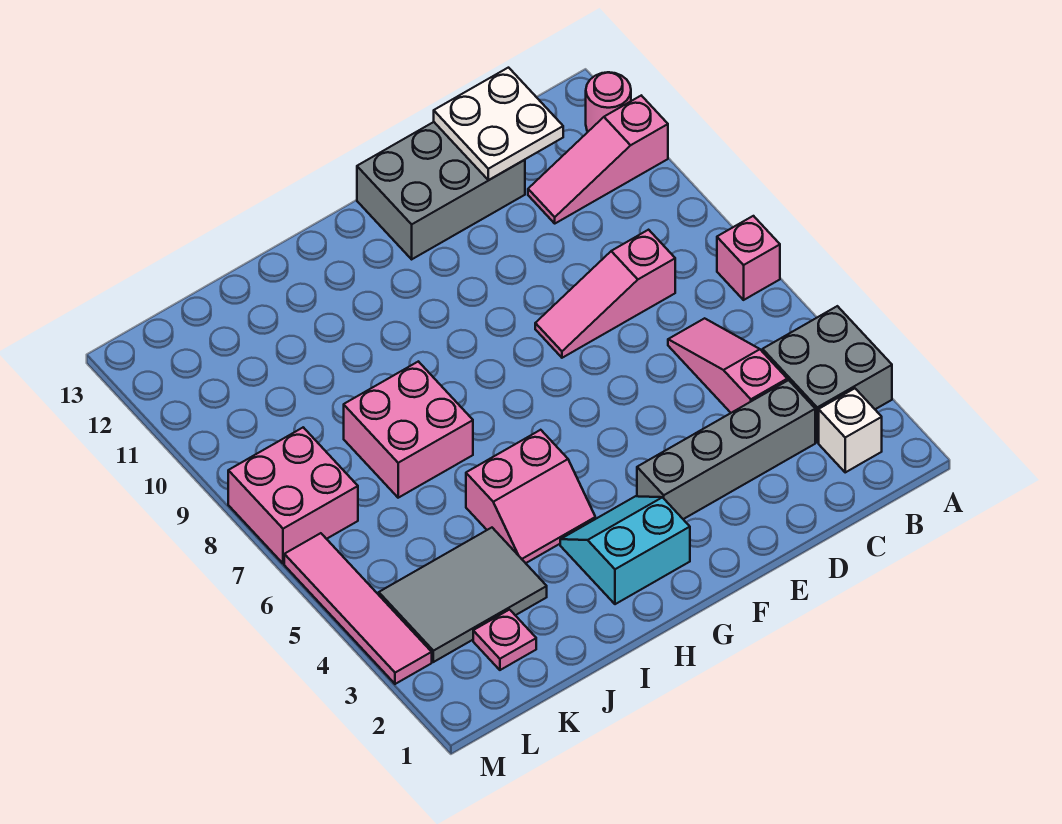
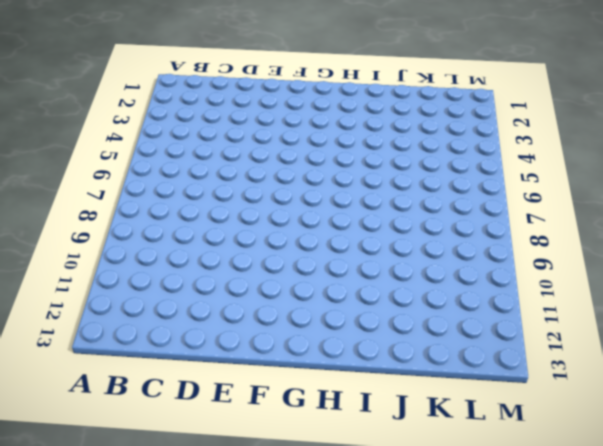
none -> grey 2x2 brick [763,306,892,442]
none -> pink 1x1 brick [717,216,780,300]
none -> pink 1x3 slope [528,96,668,223]

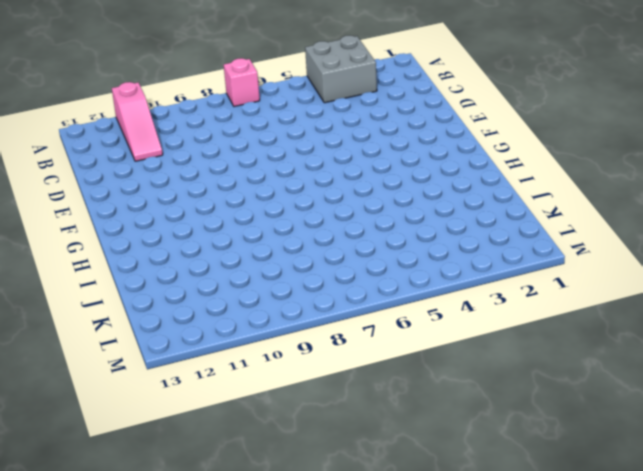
none -> pink 1x1 round brick [586,72,631,131]
none -> white 1x1 brick [819,388,882,472]
none -> grey 1x4 brick [637,380,815,519]

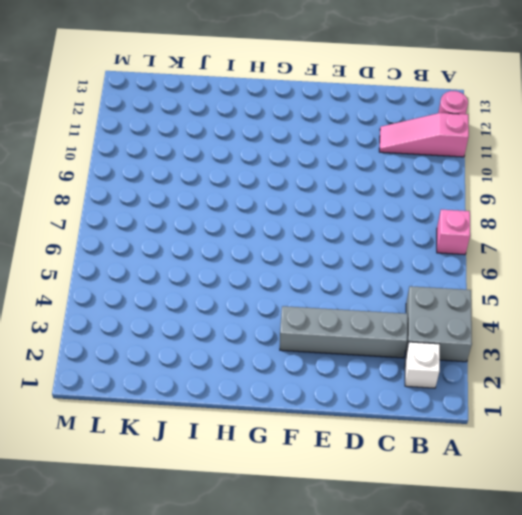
none -> pink 1x3 slope [668,318,787,413]
none -> pink 1x3 slope [535,230,675,358]
none -> grey 2x3 brick [357,122,525,259]

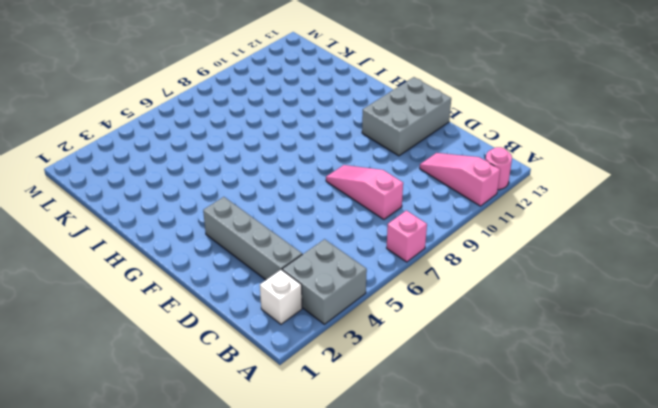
grey 2x3 brick [362,77,451,156] -> grey 2x3 brick turned to [357,122,525,259]
none -> pink 1x3 slope [668,318,787,413]
none -> cyan 2x2 slope [560,496,690,604]
none -> pink 2x2 slope [466,430,595,563]

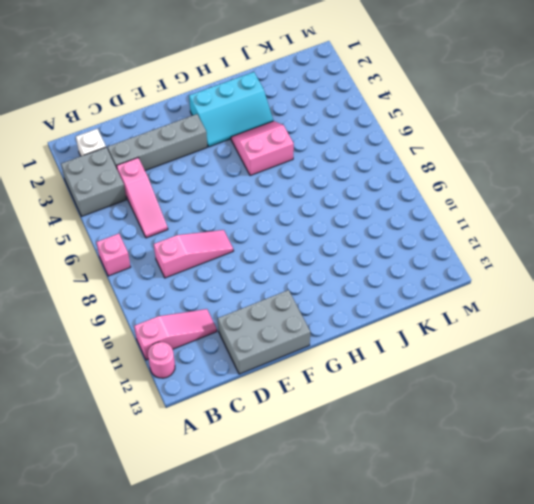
cyan 2x3 slope [189,72,273,147] -> cyan 2x2 slope [560,496,690,604]
none -> pink 2x2 brick [344,361,473,498]
none -> grey 2x3 tile [379,528,547,662]
none -> pink 1x1 plate [473,610,536,670]

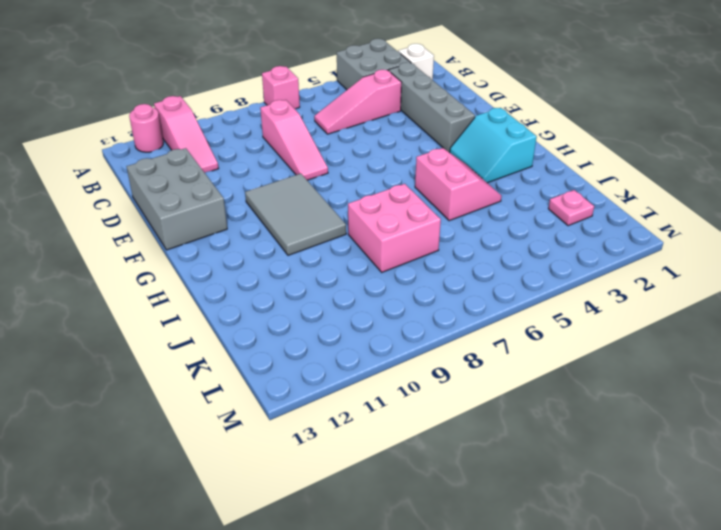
grey 2x3 tile [245,174,346,255] -> grey 2x3 tile moved to [379,528,547,662]
none -> pink 2x2 brick [228,427,358,564]
none -> pink 1x4 tile [284,533,432,684]
none -> white 2x2 plate [434,68,563,180]

